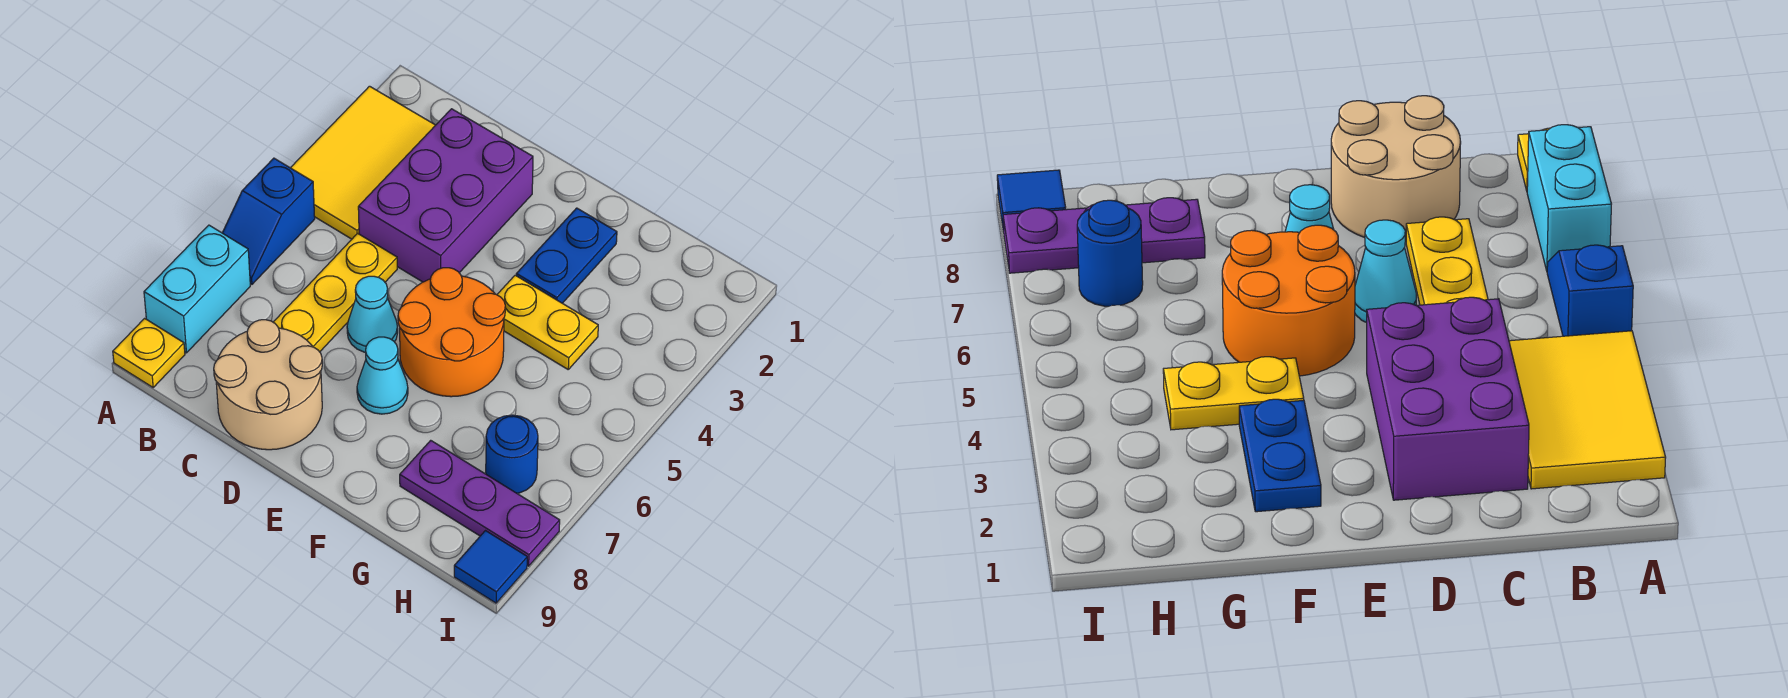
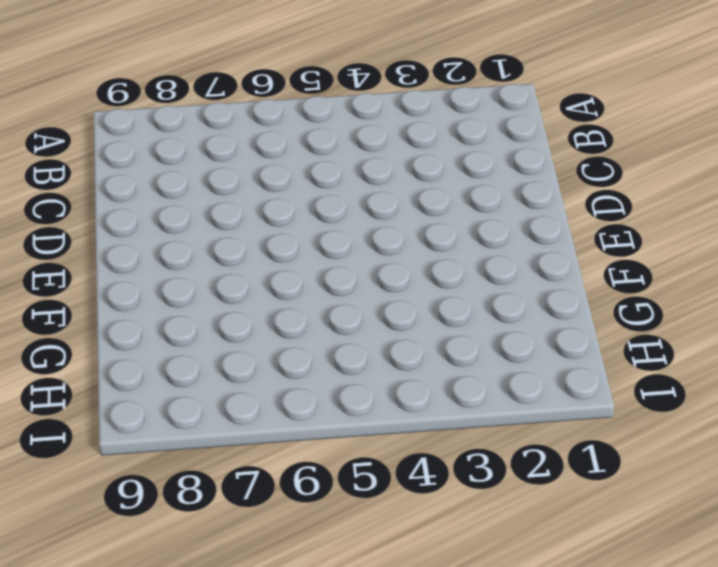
none -> yellow 2x3 tile [291,86,435,239]
none -> blue 1x2 slope [222,158,315,284]
none -> cyan 1x2 brick [144,225,250,353]

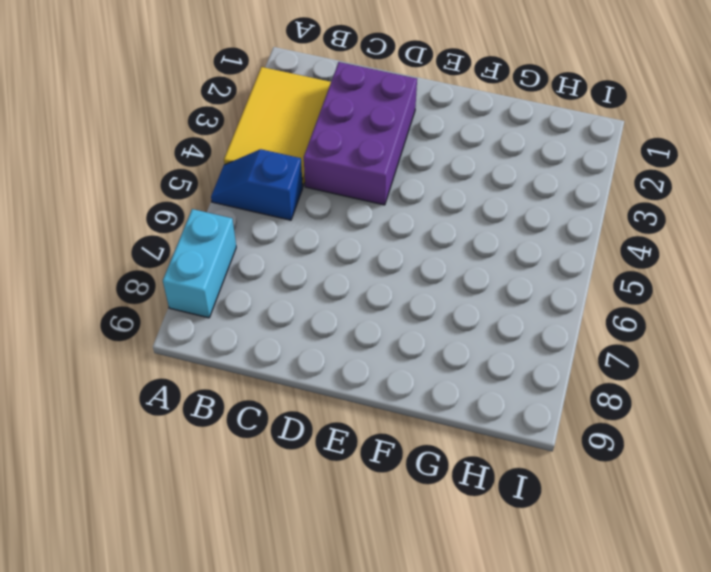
blue 1x2 slope [211,149,303,220] -> blue 1x2 slope turned to [222,158,315,284]
none -> yellow 1x1 plate [113,318,185,387]
none -> yellow 1x3 plate [273,233,397,352]
none -> tan 2x2 round brick [214,320,322,450]

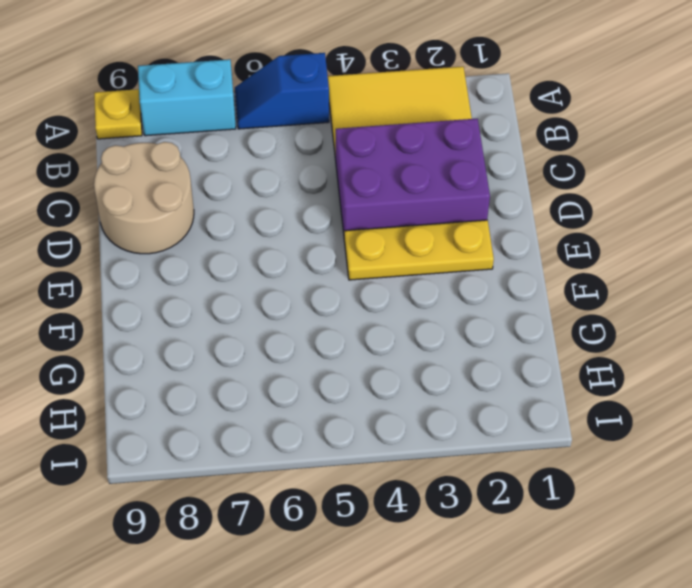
yellow 1x3 plate [344,220,494,280] -> yellow 1x3 plate moved to [273,233,397,352]
none -> cyan 1x1 cone [347,276,398,352]
none -> orange 2x2 round brick [398,268,505,397]
none -> cyan 1x1 cone [357,337,408,414]

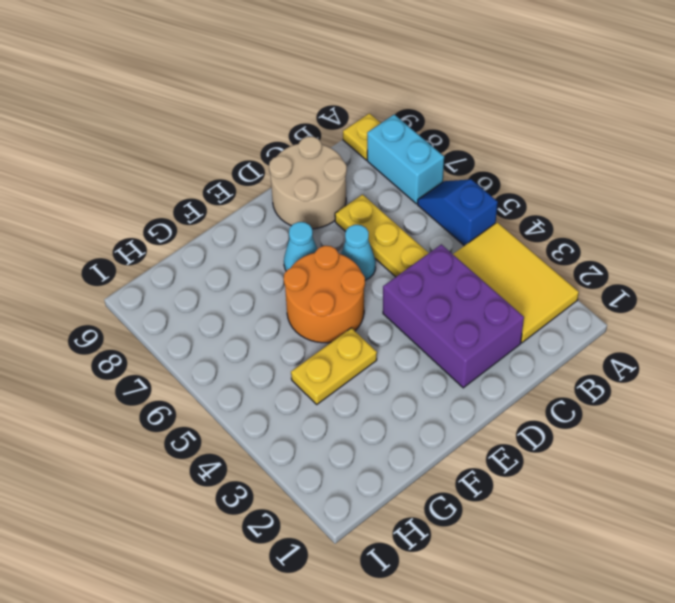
none -> blue 1x2 plate [516,208,617,303]
none -> purple 1x3 plate [400,440,560,566]
none -> blue 1x1 round brick [486,415,538,493]

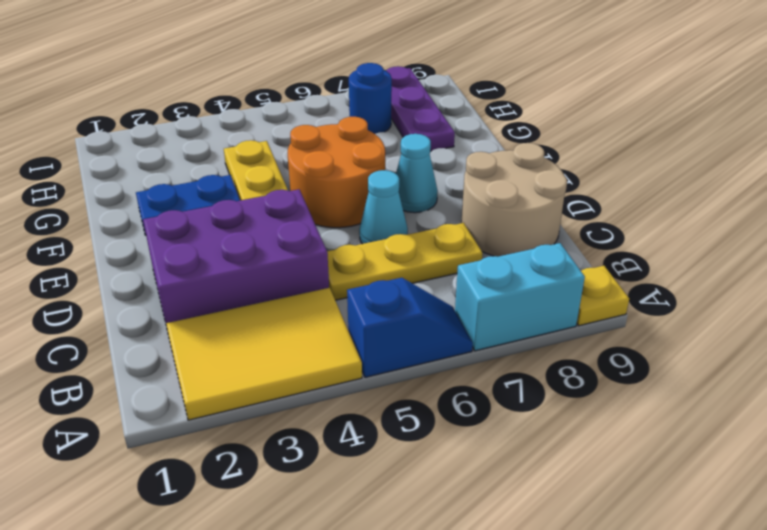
none -> blue 1x1 tile [454,531,527,603]

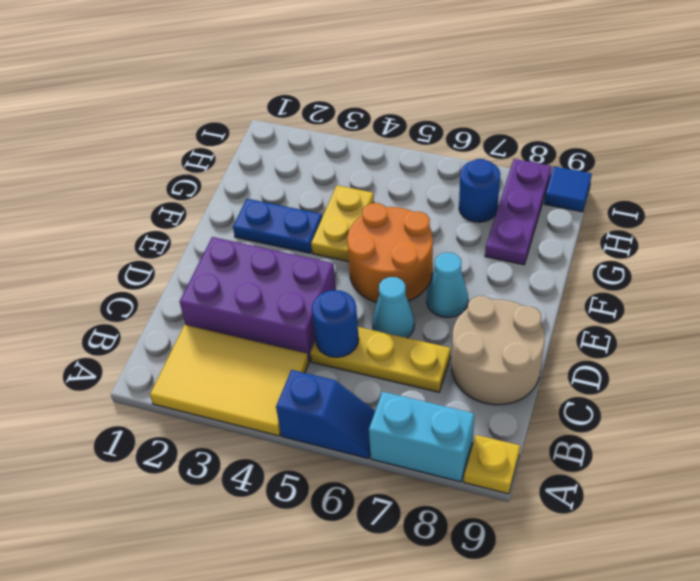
blue 1x1 round brick [312,290,359,357] -> none

